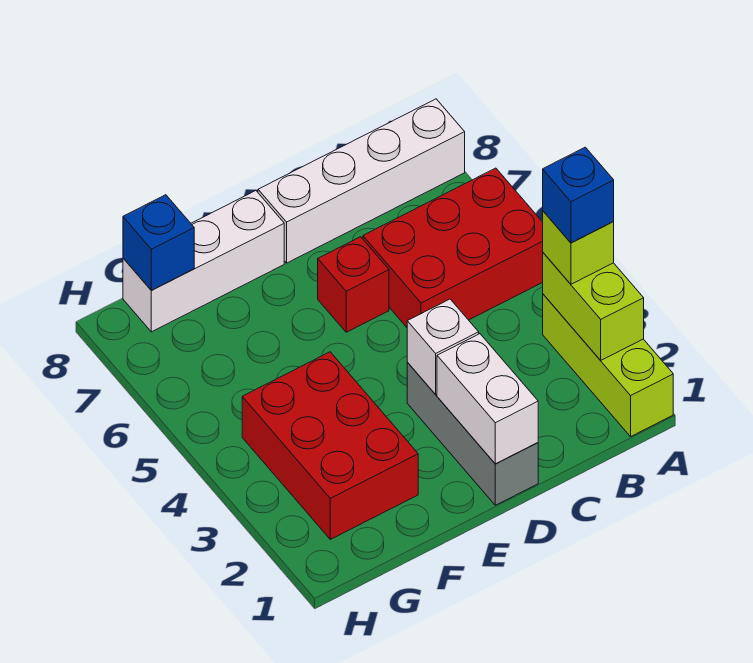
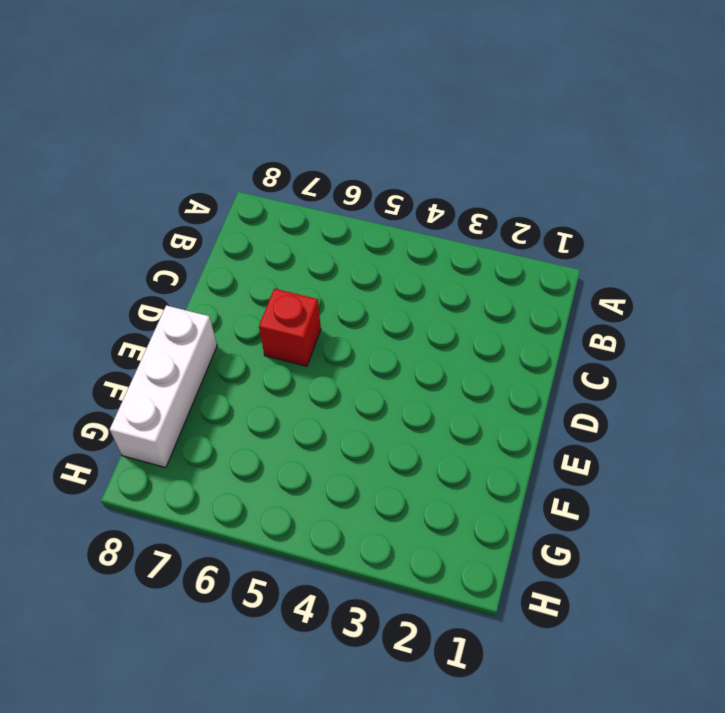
none -> lime 1x3 brick [543,294,673,436]
none -> red 2x3 brick [363,168,543,327]
none -> white 1x4 brick [258,99,465,263]

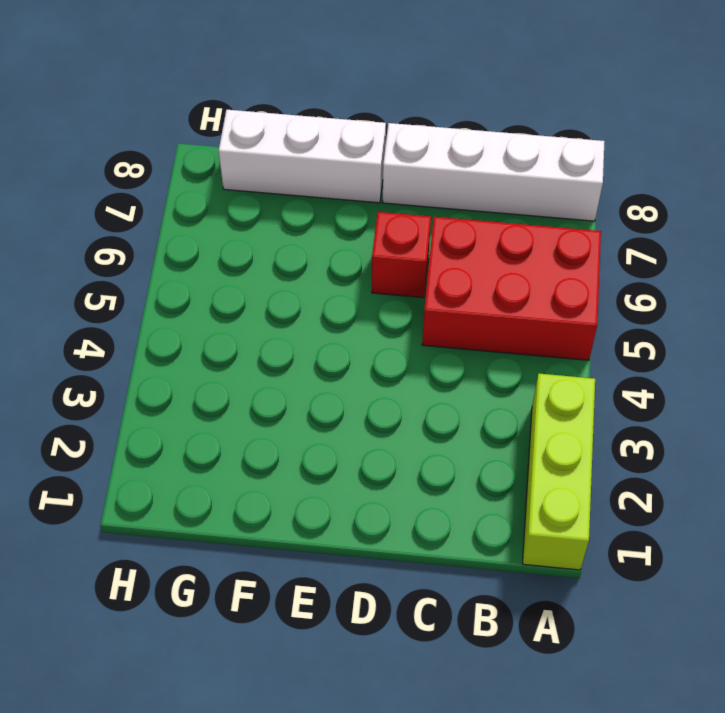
none -> grey 1x3 brick [407,363,538,505]
none -> red 2x3 brick [242,352,418,539]
none -> lime 1x2 brick [543,253,644,360]

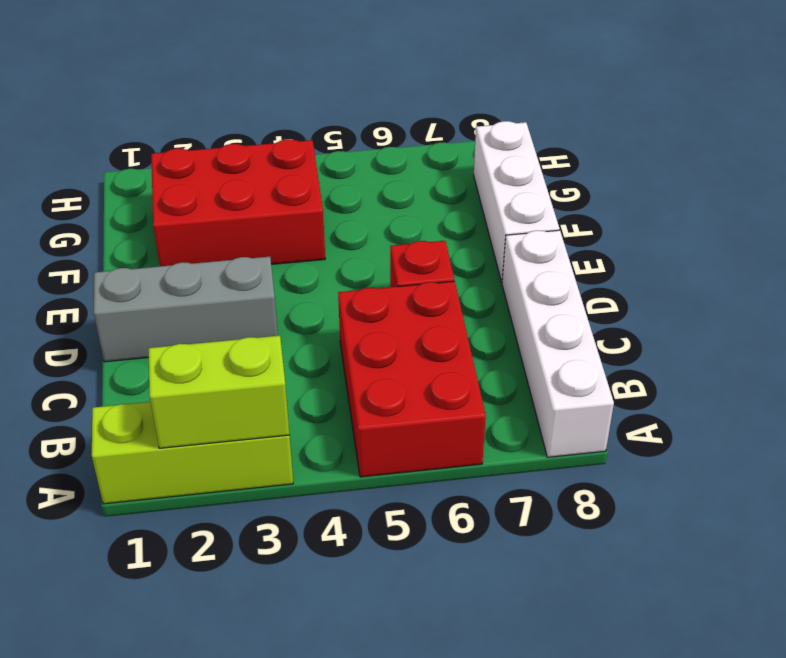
none -> white 1x2 brick [437,334,538,464]
none -> white 1x1 brick [407,299,479,395]
none -> blue 1x1 brick [123,195,194,290]

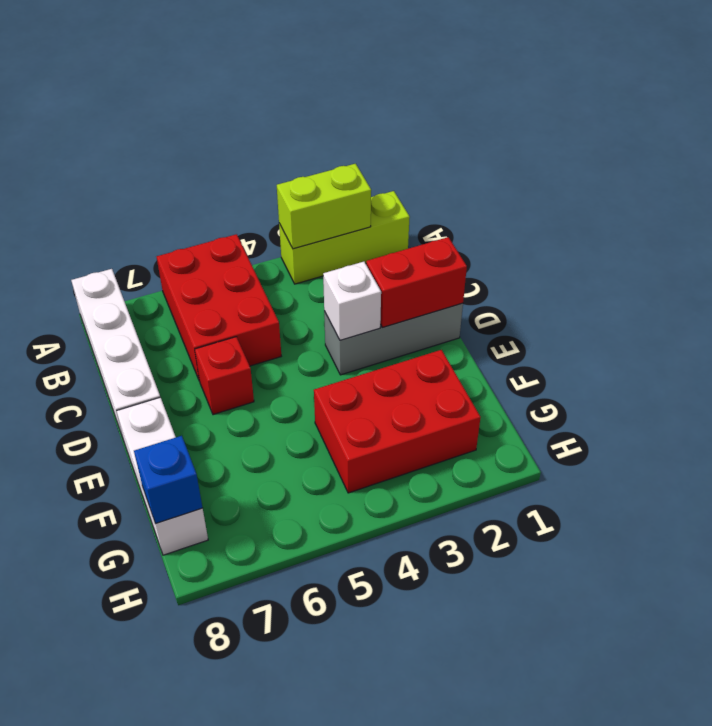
red 1x2 brick [366,237,467,327] -> white 1x2 brick [437,334,538,464]
none -> lime 1x1 brick [543,211,614,284]
none -> blue 1x1 brick [543,147,614,243]

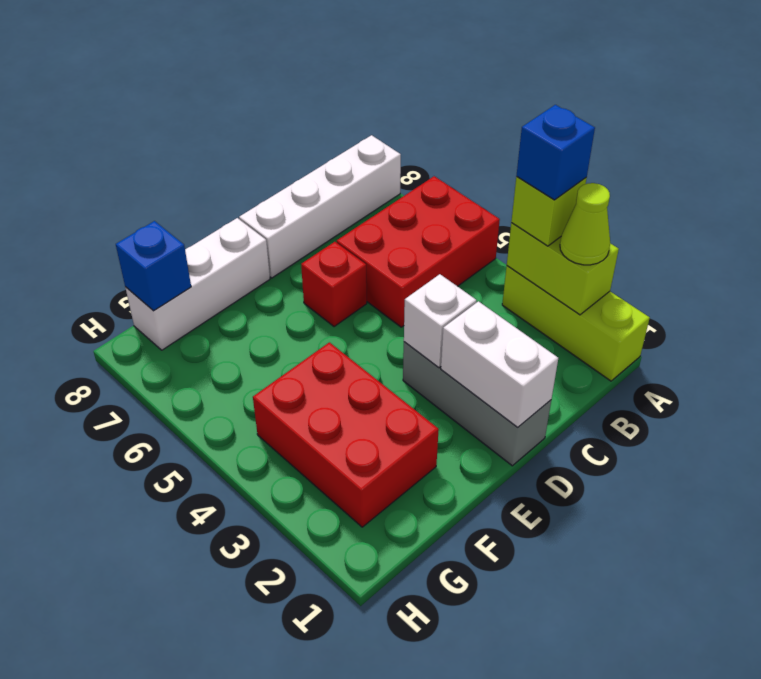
lime 1x1 cone [560,183,610,265] -> none

